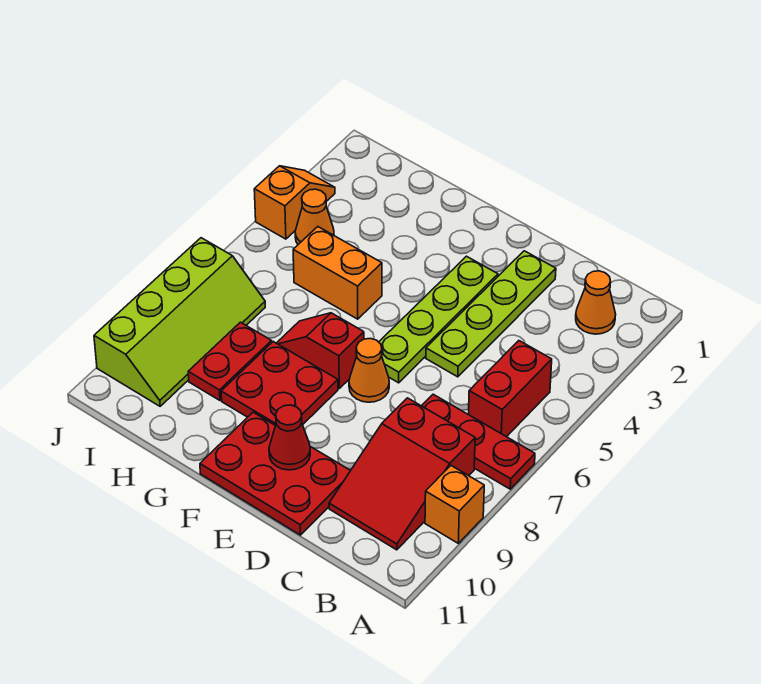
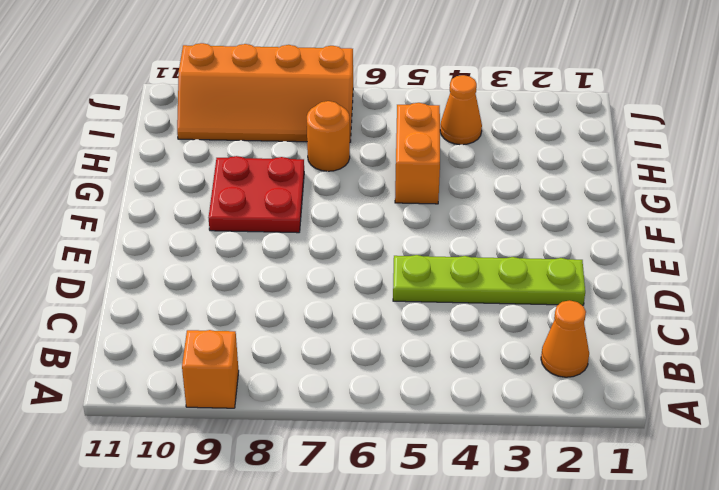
orange 1x1 round brick [307,101,350,171] -> none
orange 2x4 slope [177,43,353,142] -> lime 2x4 slope [94,238,265,406]
none -> red 1x3 plate [422,394,535,489]
none -> red 1x2 brick [468,341,552,437]
none -> red 2x3 slope [329,398,475,550]

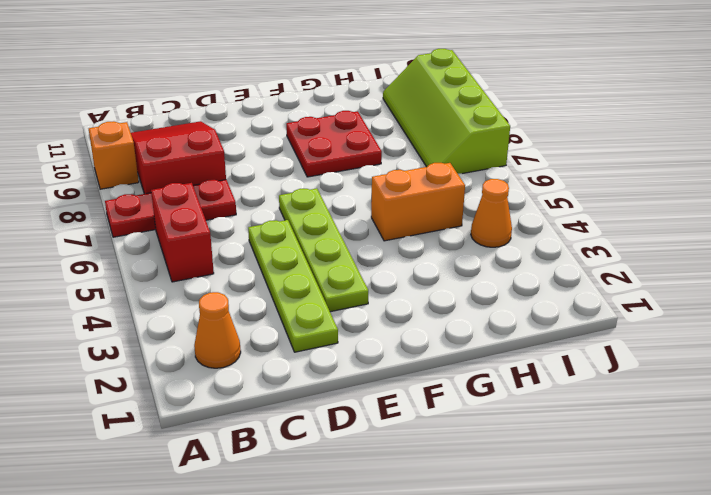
none -> red 2x3 plate [200,412,351,535]
none -> orange 1x1 cone [349,338,389,402]
none -> red 1x2 slope [277,313,364,388]

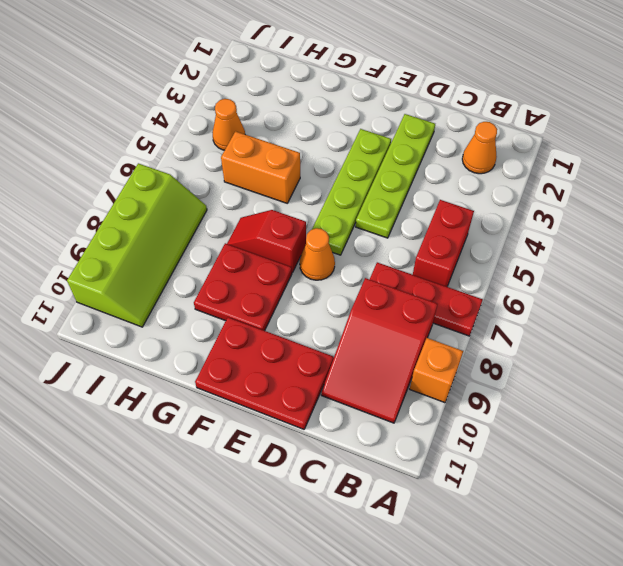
none -> red 1x2 plate [188,322,272,400]
none -> orange 1x2 slope [254,166,335,239]
none -> red 1x1 cone [269,405,310,470]

